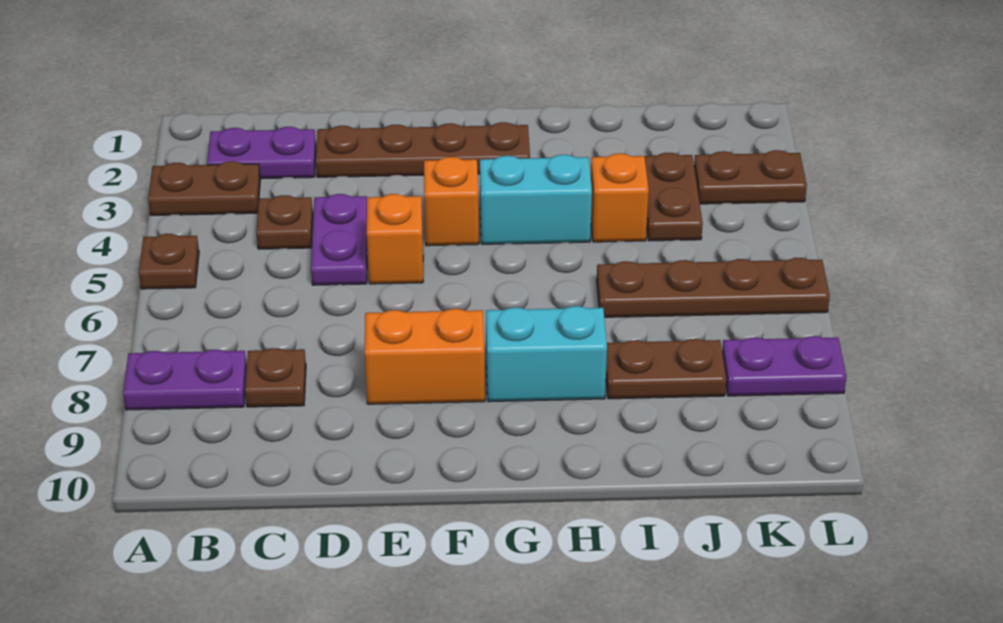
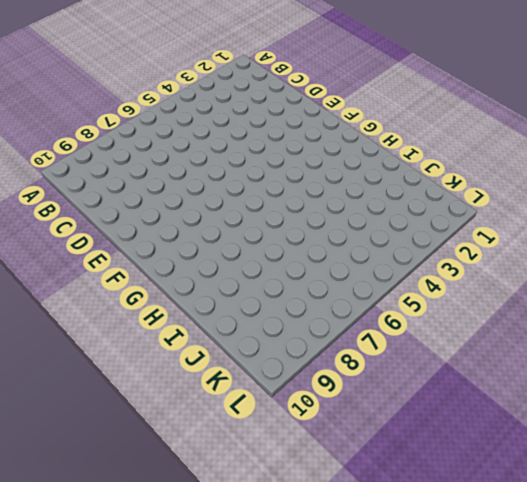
none -> brown 1x2 plate [148,161,260,215]
none -> brown 1x1 plate [139,234,199,289]
none -> purple 1x2 plate [123,350,247,410]

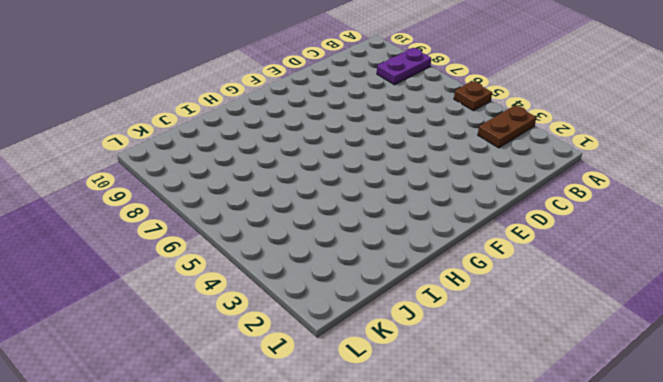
none -> purple 1x2 plate [207,127,316,179]
none -> brown 1x1 plate [256,195,313,249]
none -> brown 1x1 plate [245,348,306,407]

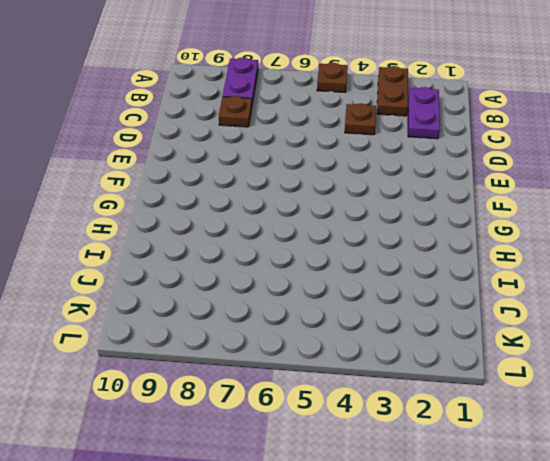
none -> brown 1x4 plate [316,122,530,177]
none -> purple 1x2 plate [311,194,367,285]
none -> orange 1x1 brick [367,194,423,284]

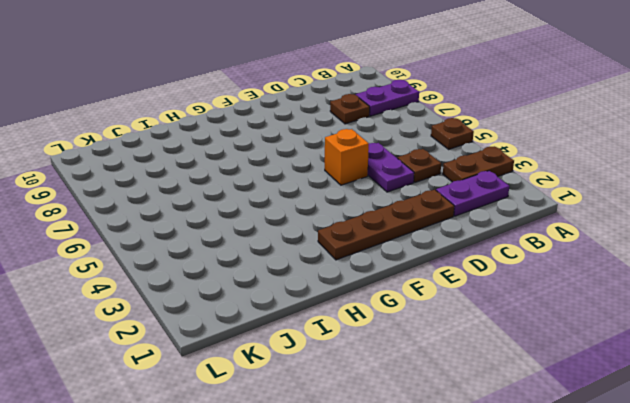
none -> orange 1x2 brick [365,309,485,404]
none -> orange 1x1 brick [424,157,479,246]
none -> cyan 1x2 brick [480,155,592,244]

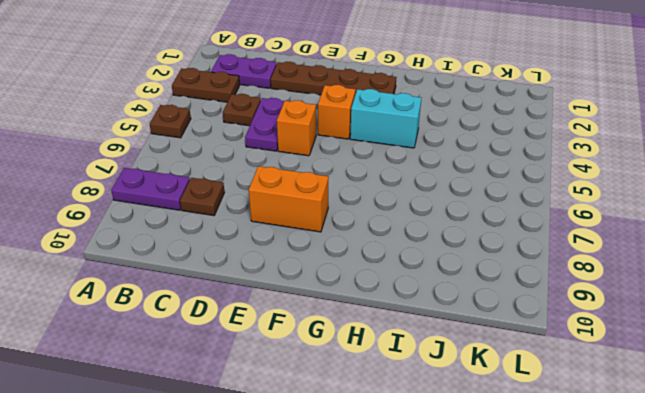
none -> cyan 1x2 brick [486,306,607,402]
none -> orange 1x1 brick [591,153,649,242]
none -> brown 1x4 plate [597,258,830,317]

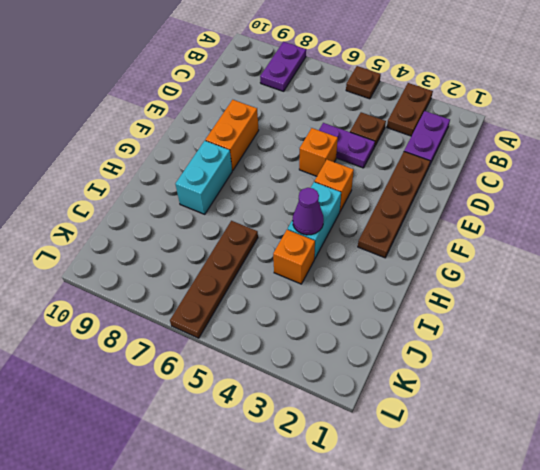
purple 1x1 cone [293,188,324,235] -> none
none -> brown 1x1 plate [245,348,306,407]
none -> brown 1x2 plate [606,339,726,399]
none -> brown 1x2 plate [645,153,703,241]

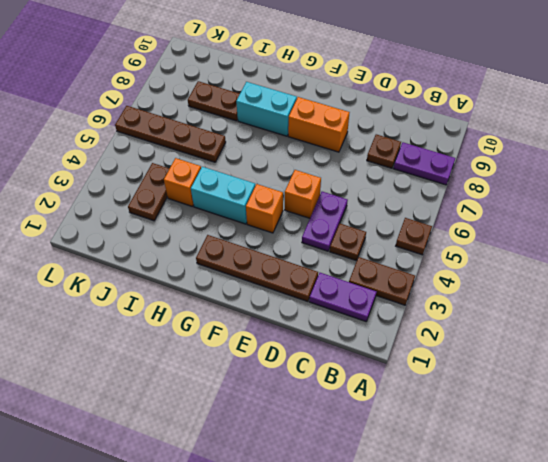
none -> brown 1x2 plate [694,150,807,204]
none -> purple 1x2 plate [722,336,846,396]

